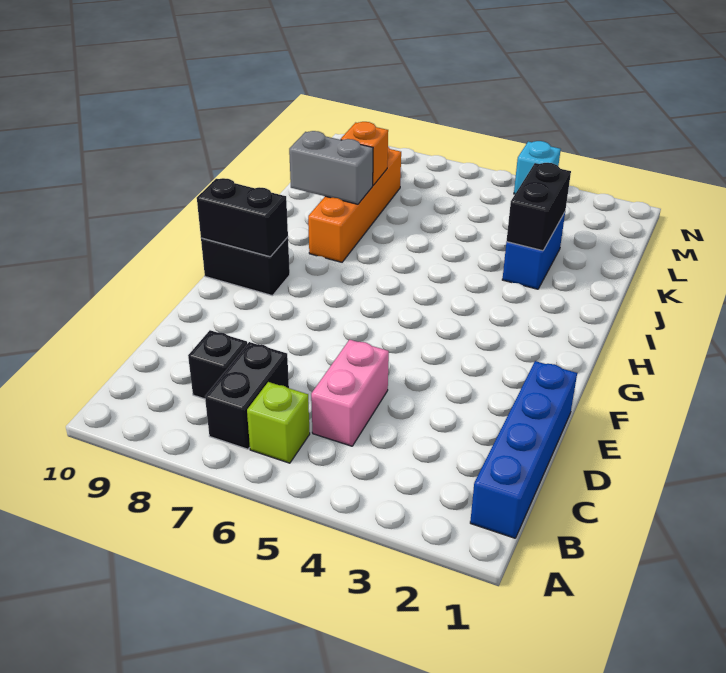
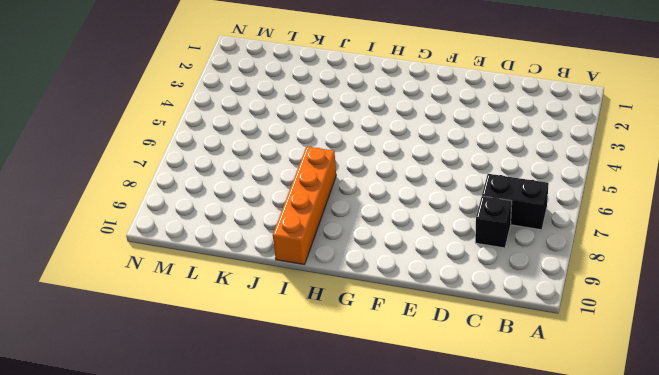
orange 1x4 brick [273,147,336,265] -> orange 1x4 brick turned to [308,147,401,262]
none -> blue 1x4 brick [470,361,577,538]
none -> lime 1x1 brick [247,382,310,463]
none -> pink 1x2 brick [311,340,389,446]

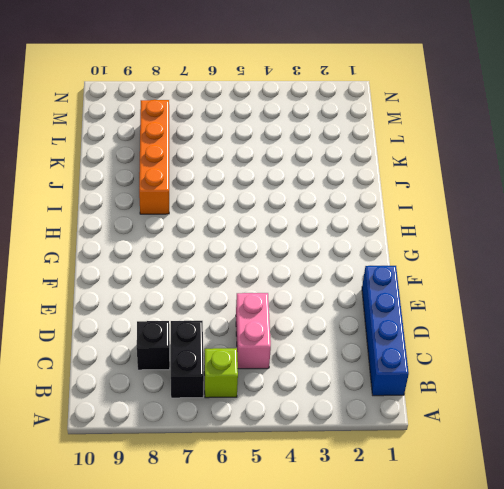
none -> black 1x2 brick [201,237,290,296]
none -> blue 1x2 brick [502,212,565,289]
none -> cyan 1x1 brick [514,141,561,194]

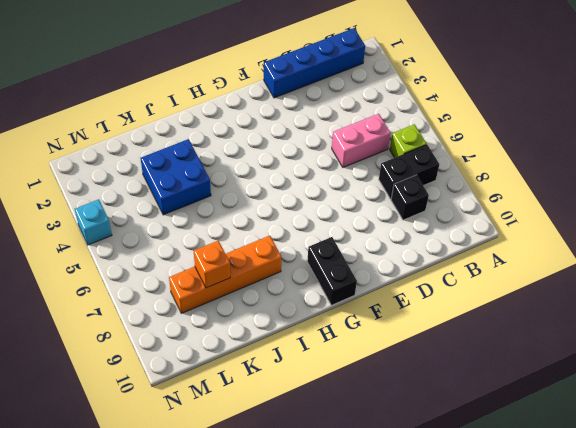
blue 2x2 brick [141,139,211,215] -> blue 1x2 brick [502,212,565,289]
none -> black 1x2 brick [197,178,288,257]
none -> black 1x2 brick [507,163,571,251]
none -> grey 1x2 brick [289,131,373,204]

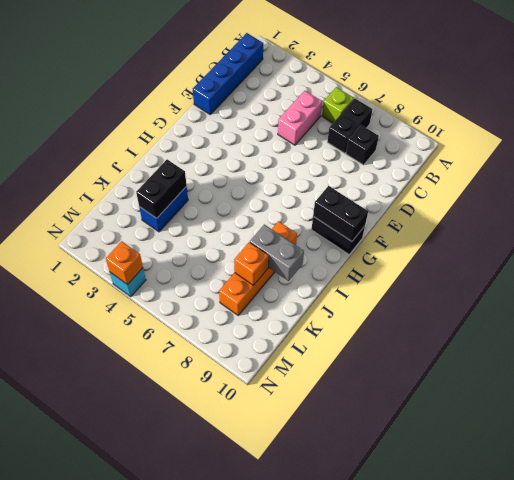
orange 1x1 brick [106,241,143,284] -> none

